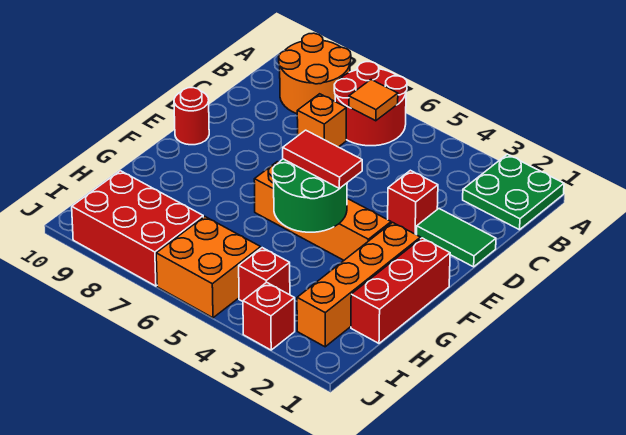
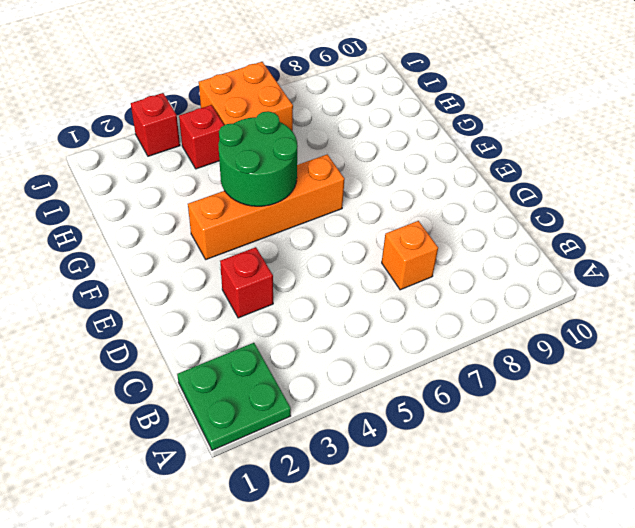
none -> red 2x2 round brick [334,62,407,146]
none -> orange 2x2 round brick [279,33,351,114]
none -> green 1x2 tile [417,209,496,267]

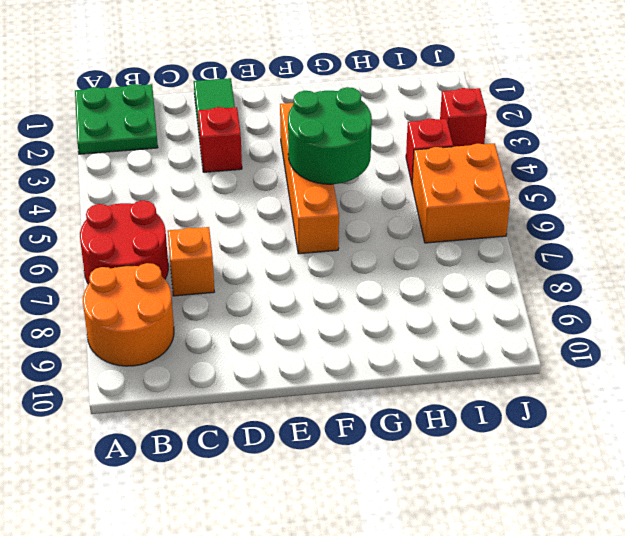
none -> red 1x1 round brick [174,88,209,145]
none -> red 1x3 brick [351,238,450,343]
none -> orange 1x4 brick [297,222,421,347]

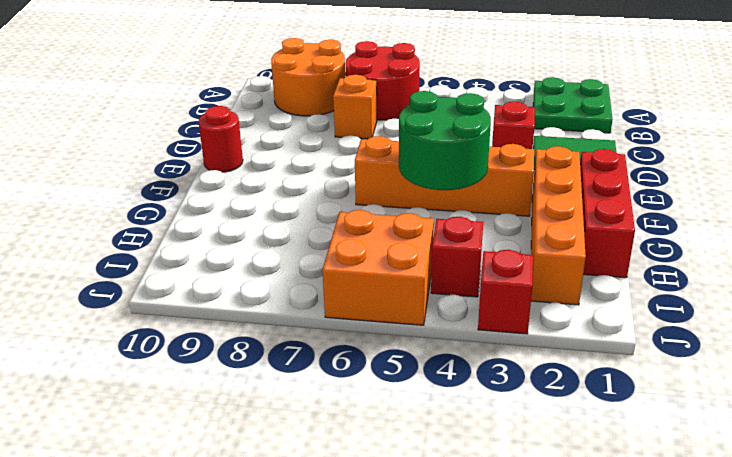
none -> red 2x3 brick [72,171,203,286]
none -> orange 1x1 tile [349,80,398,121]
none -> red 1x2 tile [283,130,362,188]

